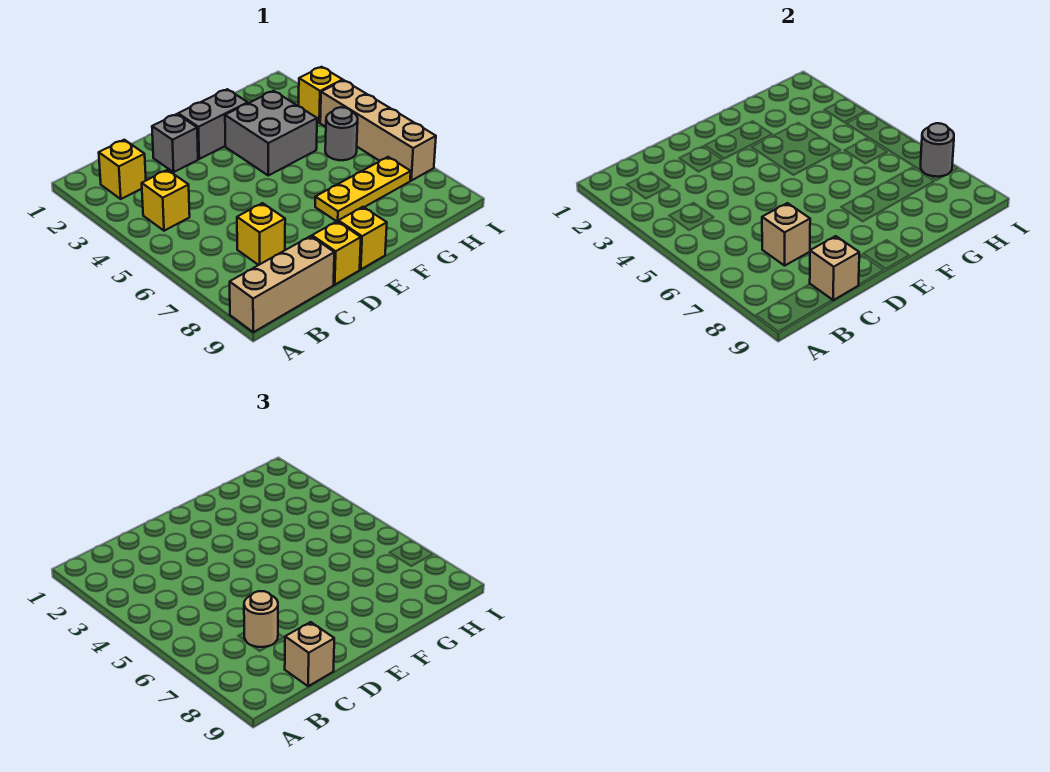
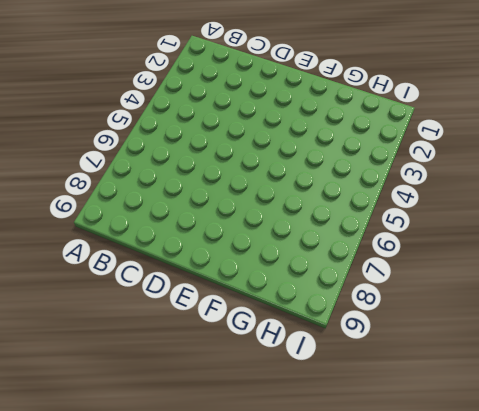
none -> tan 1x3 brick [230,236,334,332]
none -> yellow 1x1 brick [99,140,146,199]
none -> yellow 1x1 brick [142,170,190,231]

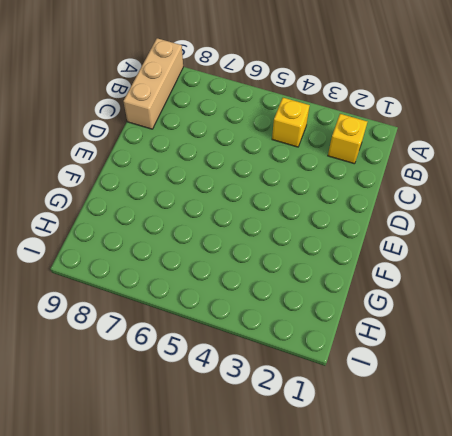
none -> yellow 1x1 brick [237,203,285,265]
none -> grey 1x1 brick [152,114,198,172]
none -> yellow 1x1 brick [312,221,361,285]

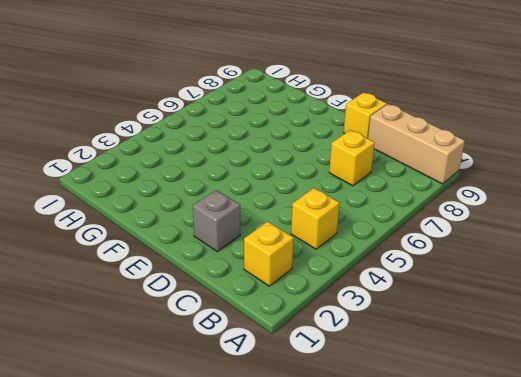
none -> grey 1x2 brick [178,89,248,159]
none -> yellow 1x1 brick [338,207,387,269]
none -> grey 2x2 brick [225,91,317,175]

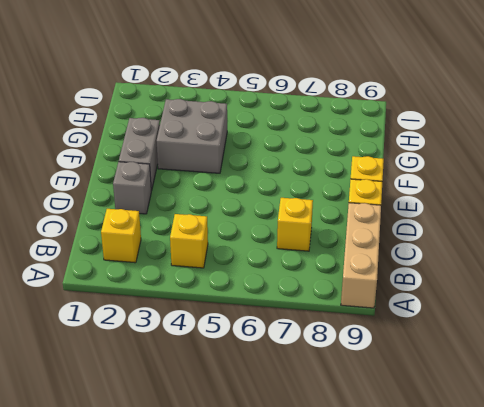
none -> yellow 1x3 plate [315,157,411,221]
none -> grey 1x1 round brick [325,107,358,160]
none -> yellow 1x1 brick [299,67,343,123]

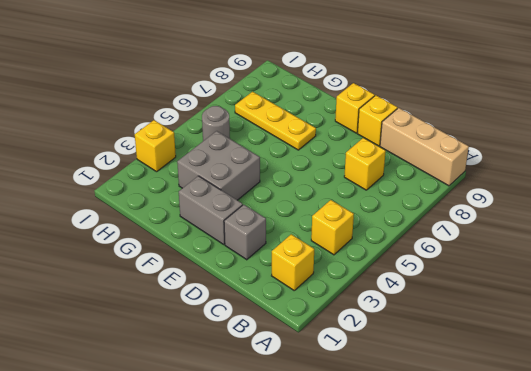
none -> tan 1x4 brick [320,80,436,181]
none -> tan 1x1 brick [762,203,810,266]
none -> tan 1x1 brick [810,236,859,300]

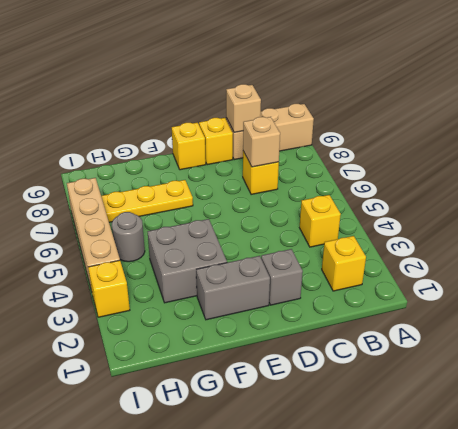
none -> grey 1x1 round brick [921,123,954,177]
none -> tan 1x1 round brick [244,591,278,647]
none -> tan 1x1 brick [285,622,334,686]

